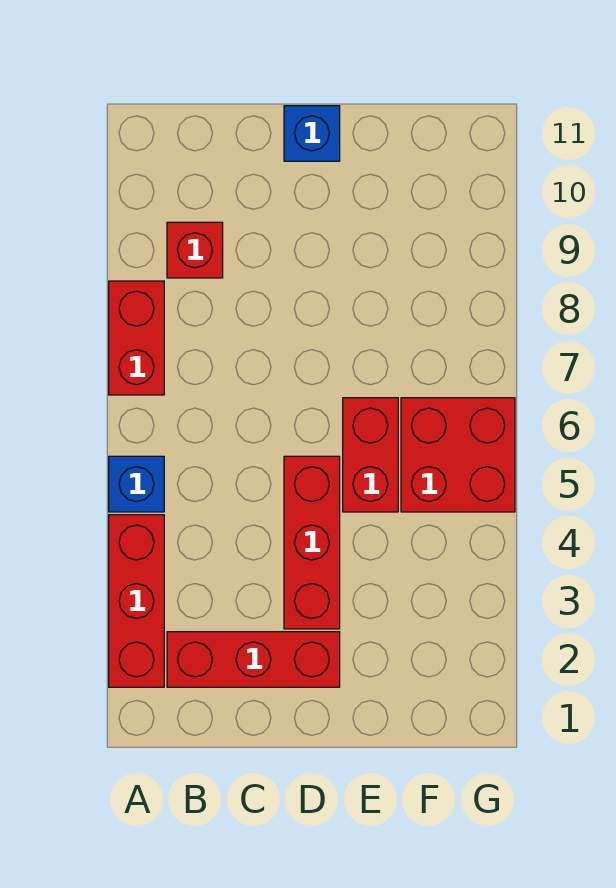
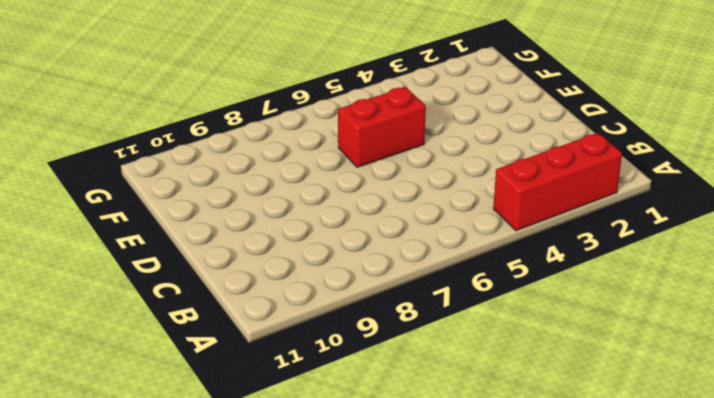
none -> blue 1x1 brick [109,456,164,512]
none -> red 1x2 brick [109,281,164,395]

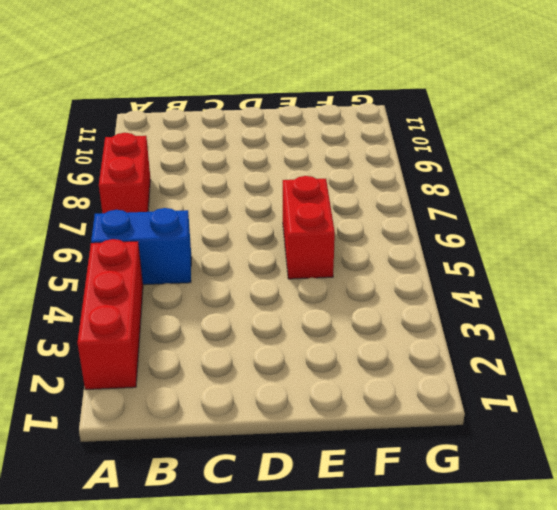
blue 1x2 brick [91,208,191,285] -> blue 1x1 brick [109,456,164,512]
none -> red 1x3 brick [167,632,340,687]
none -> red 1x1 brick [167,222,223,278]

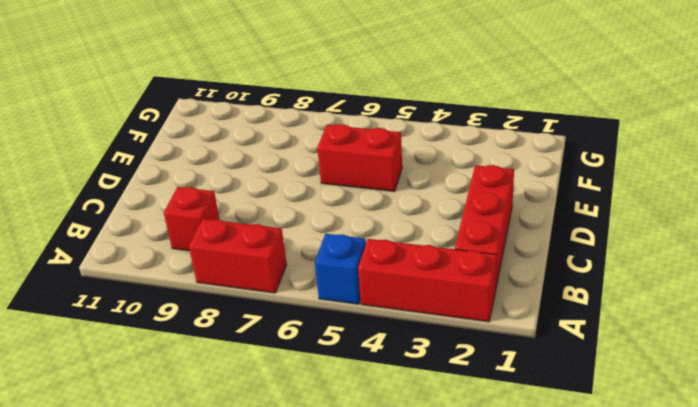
none -> red 1x3 brick [284,456,340,629]
none -> blue 1x1 brick [284,106,340,161]

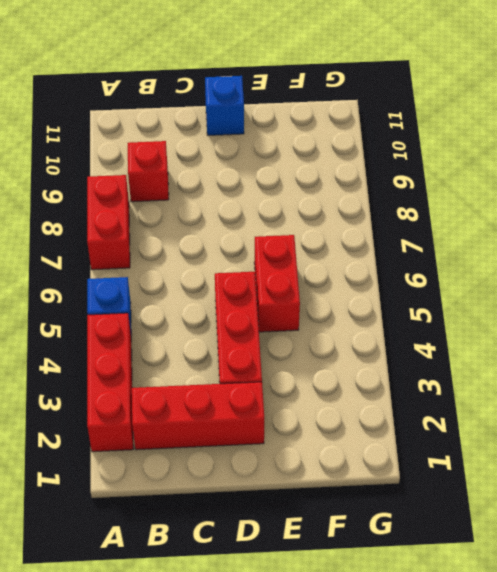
none -> red 2x2 brick [401,398,515,512]

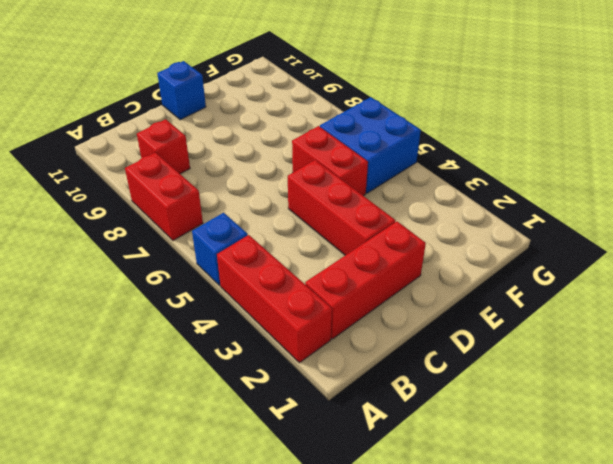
blue 2x2 brick [320,97,421,193] -> red 2x2 brick [401,398,515,512]

